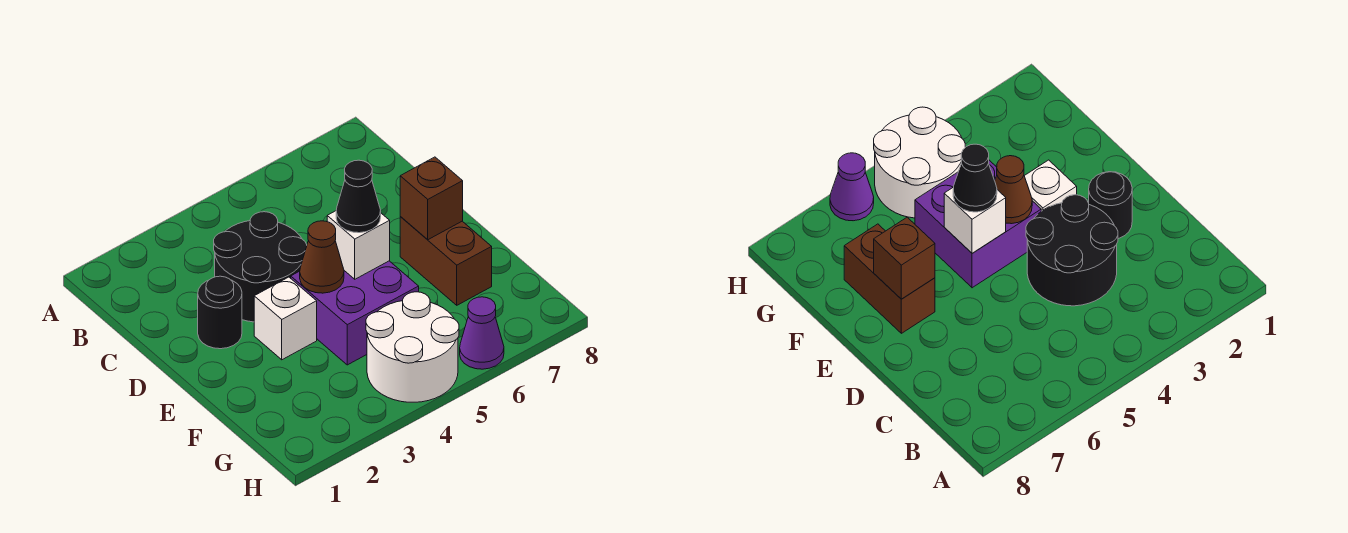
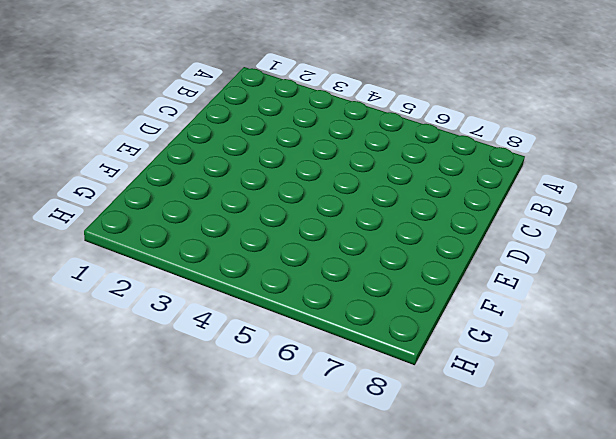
none -> black 2x2 round brick [214,212,307,322]
none -> black 1x1 round brick [198,276,242,349]

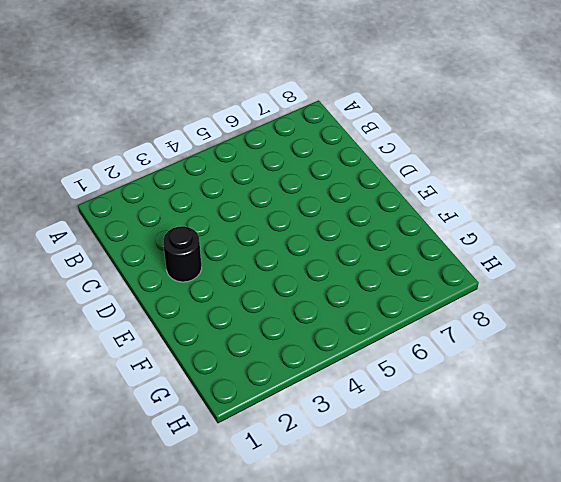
none -> black 2x2 round brick [214,212,307,322]
none -> white 1x1 brick [254,277,317,360]

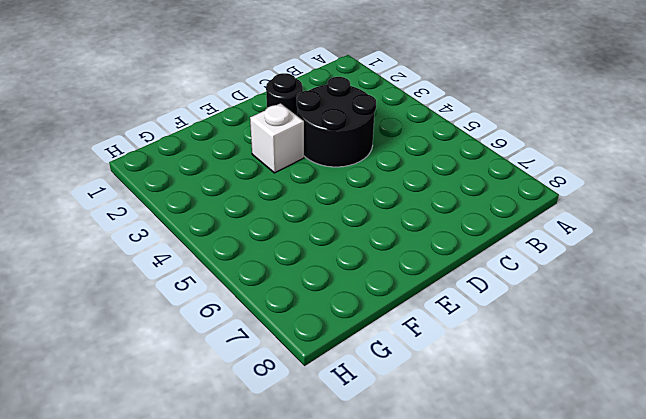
none -> purple 2x2 brick [291,261,419,365]
none -> brown 1x2 brick [400,217,492,305]

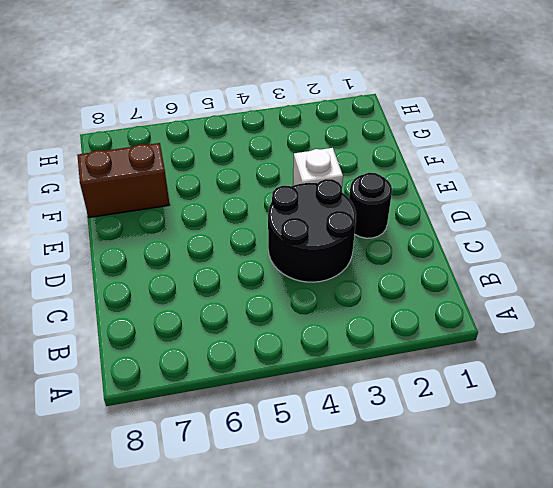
brown 1x2 brick [77,143,170,218] -> brown 1x2 brick turned to [400,217,492,305]
none -> purple 2x2 brick [291,261,419,365]
none -> white 2x2 round brick [366,292,459,402]

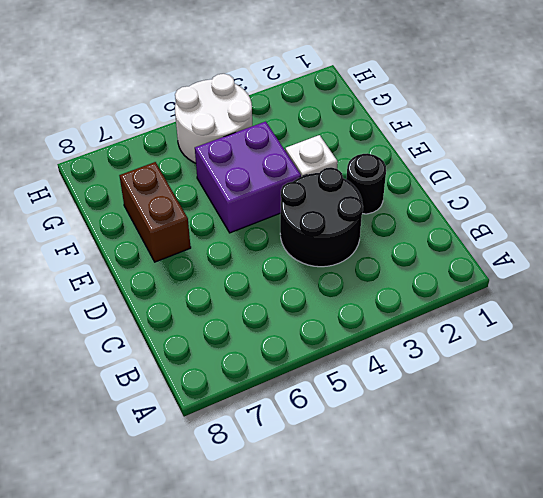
none -> purple 1x1 cone [460,297,504,369]
none -> brown 1x1 cone [300,221,344,293]

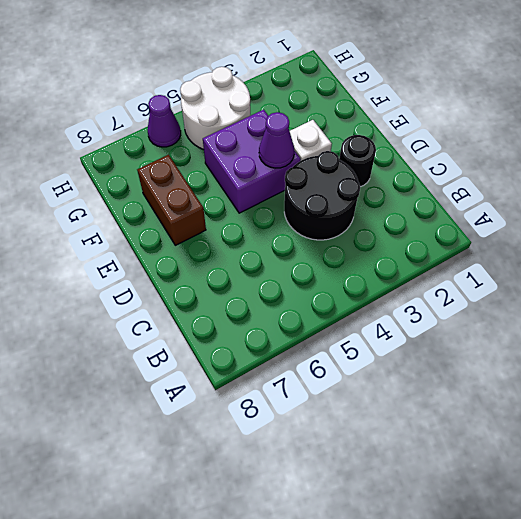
purple 1x1 cone [259,112,294,168] -> brown 1x1 cone [300,221,344,293]
none -> white 1x1 brick [327,211,390,279]
none -> brown 1x1 brick [400,157,463,240]

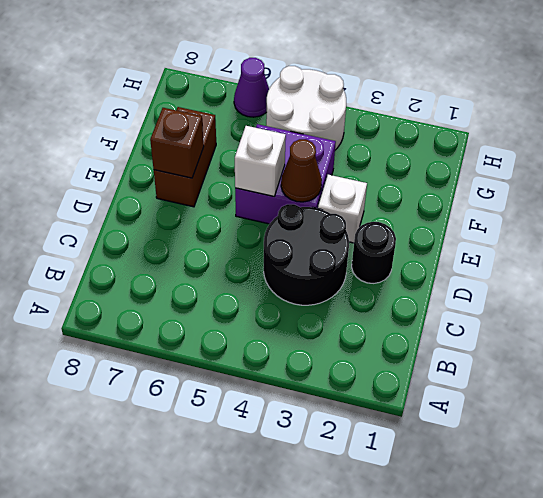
none -> black 1x1 cone [336,160,381,233]

